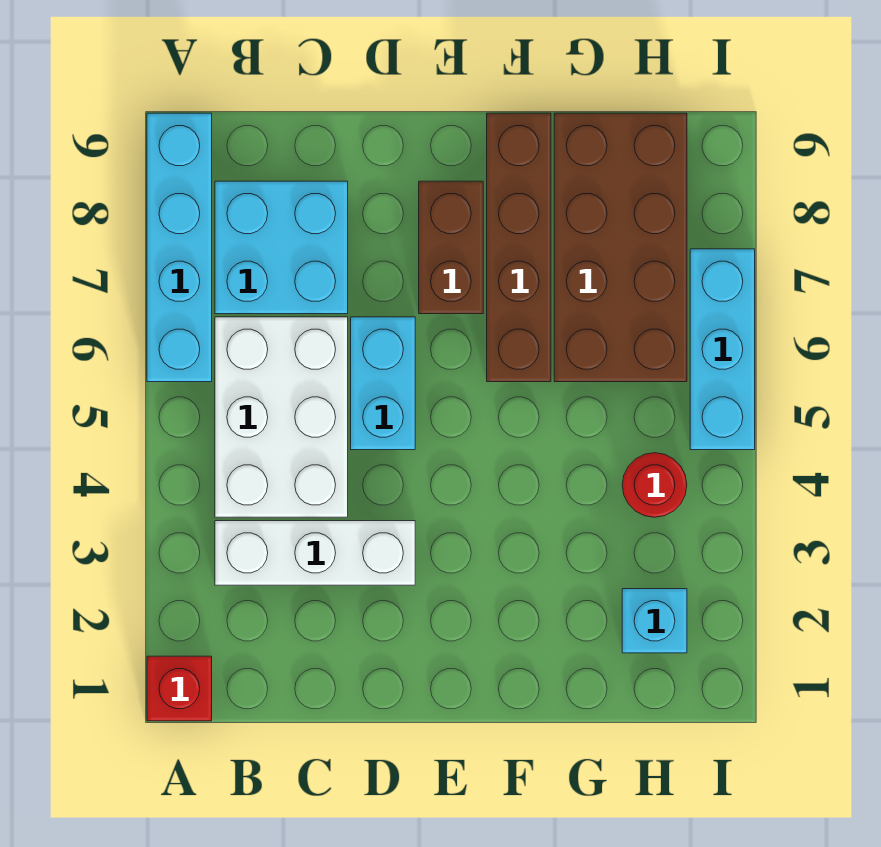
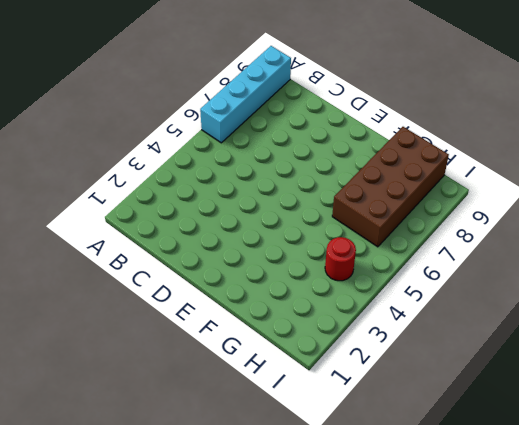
none -> red 1x1 brick [147,656,212,721]
none -> white 1x3 brick [215,521,415,585]
none -> white 2x3 brick [215,317,348,517]

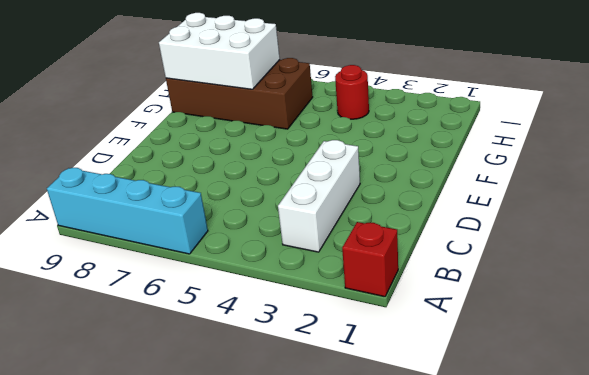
white 2x3 brick [159,13,280,89] -> white 2x3 brick moved to [215,317,348,517]
none -> cyan 2x2 brick [215,181,348,314]
none -> cyan 1x2 brick [351,317,415,450]
none -> brown 1x2 brick [419,181,483,314]

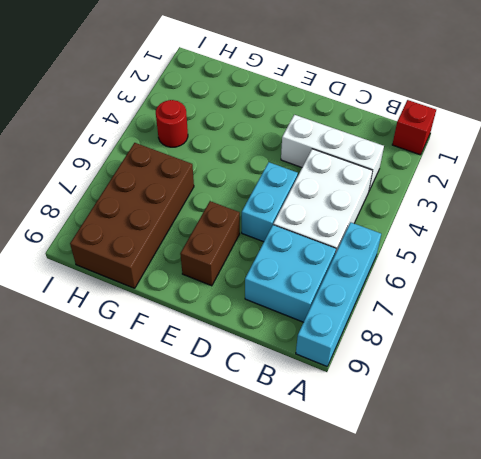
none -> brown 1x4 brick [487,113,551,382]
none -> cyan 1x1 brick [622,589,687,653]
none -> cyan 1x3 brick [690,249,755,450]

